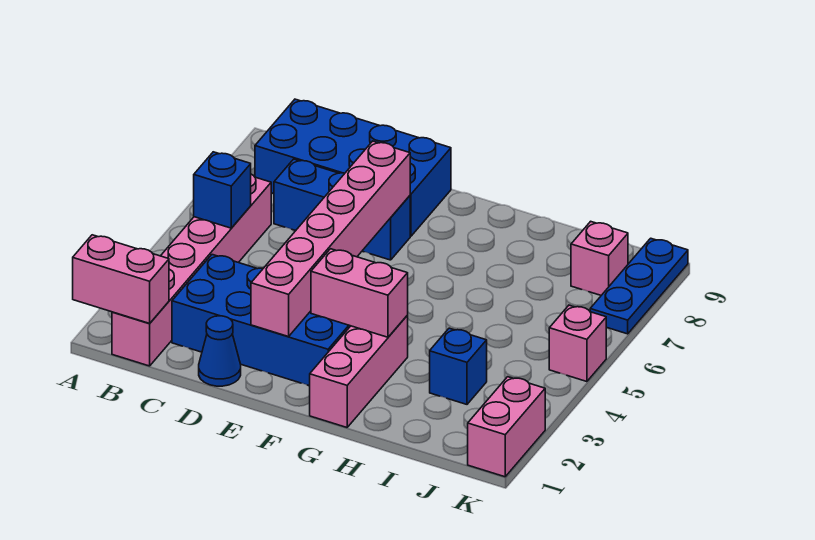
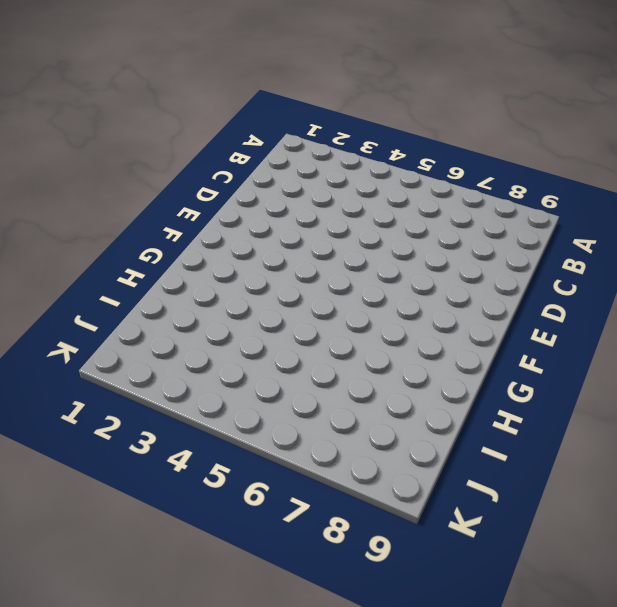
none -> pink 1x6 brick [112,174,271,366]
none -> blue 2x4 brick [255,99,451,236]
none -> blue 2x4 brick [172,255,350,386]

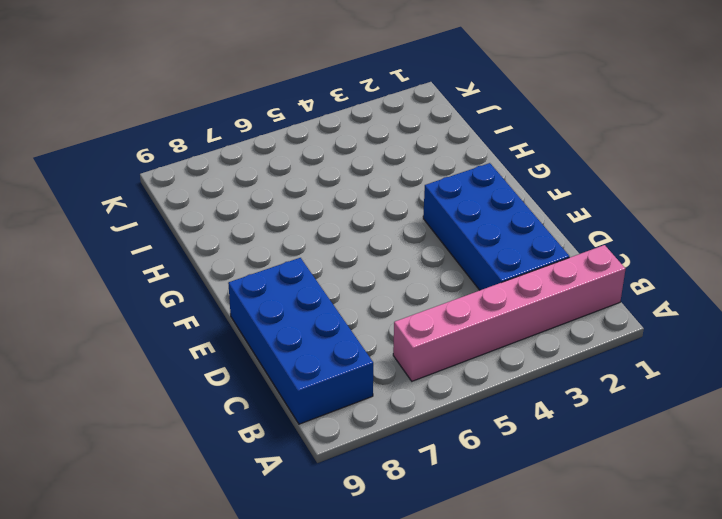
none -> blue 1x3 brick [274,159,410,260]
none -> blue 1x1 cone [199,316,241,386]
none -> pink 1x3 brick [310,316,408,427]

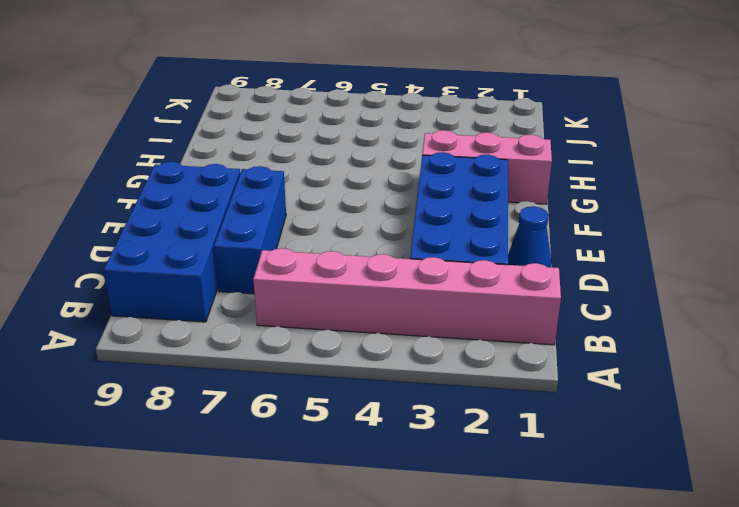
none -> blue 1x1 brick [430,328,487,404]
none -> pink 1x1 brick [571,221,628,295]
none -> pink 1x2 brick [468,377,545,477]

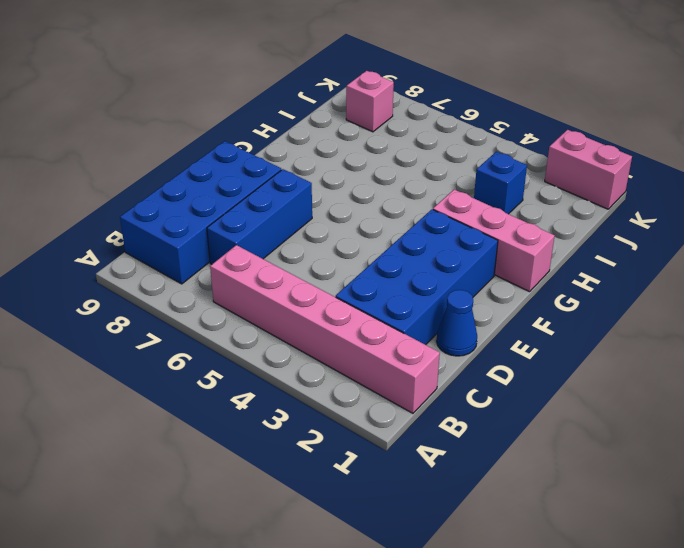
none -> pink 1x1 brick [549,305,606,382]
none -> blue 1x3 plate [590,238,688,334]
none -> pink 1x2 brick [73,235,169,323]

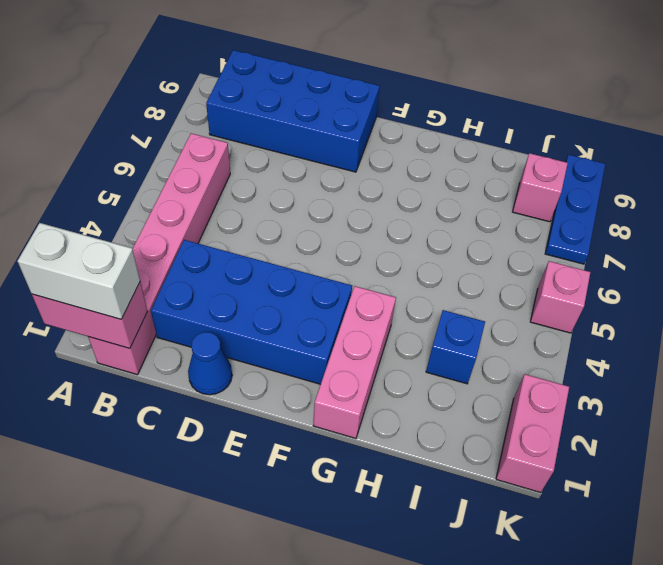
white 1x2 brick [18,223,140,319] -> none
none -> blue 1x3 brick [274,159,410,260]
none -> blue 1x1 brick [194,152,251,228]
none -> pink 1x6 brick [251,141,410,337]

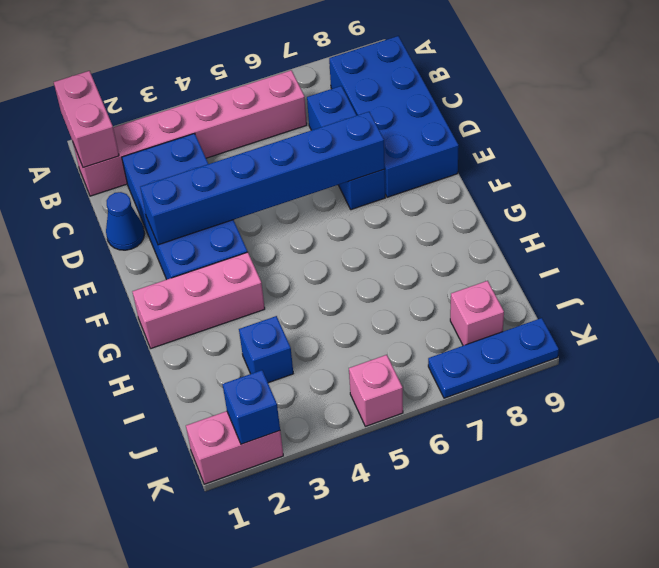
blue 1x6 brick [140,112,385,245] -> pink 1x6 brick [251,141,410,337]
blue 1x1 brick [222,370,280,444] -> blue 1x1 brick moved to [194,152,251,228]
none -> pink 1x2 brick [311,249,408,337]

